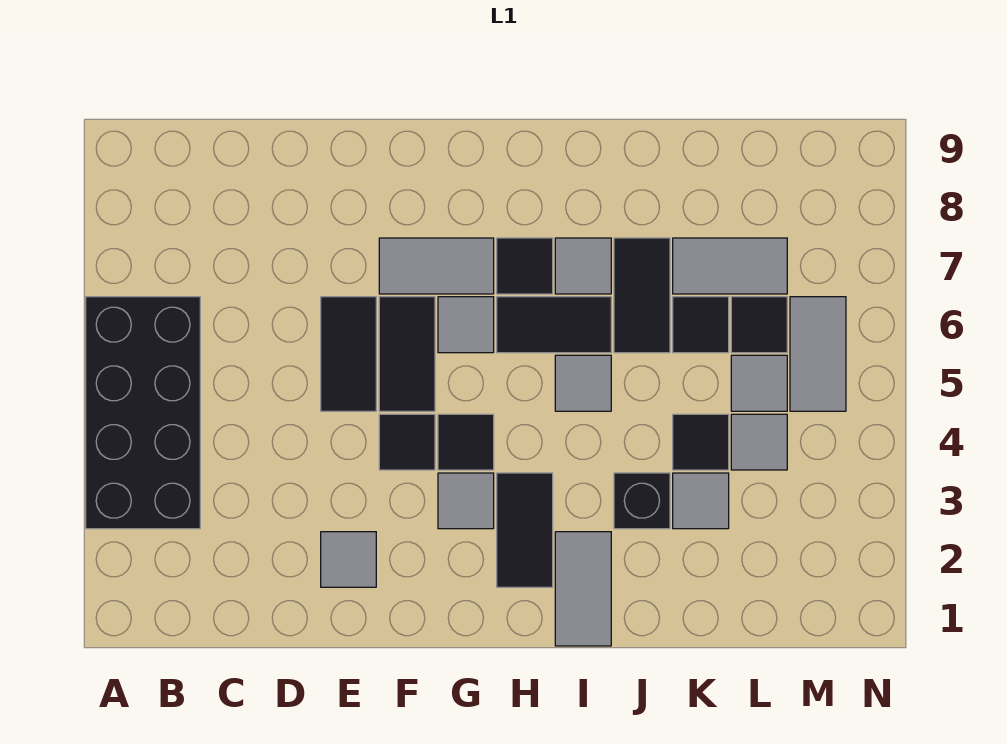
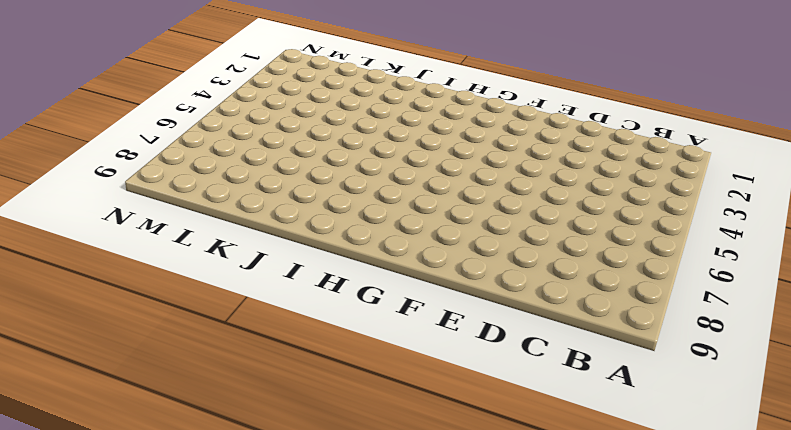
none -> black 2x4 brick [86,297,200,529]
none -> grey 1x1 tile [321,532,376,587]
none -> black 1x2 tile [321,297,376,411]

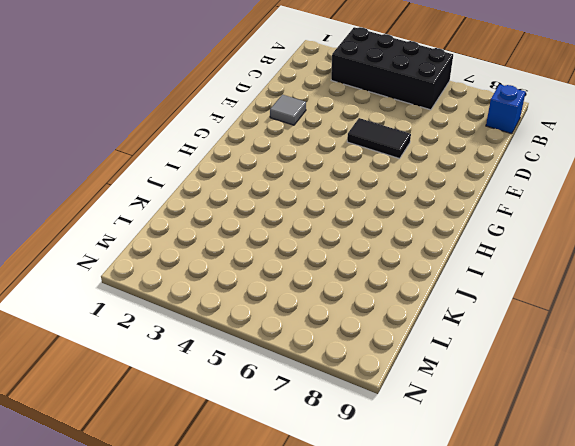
blue 1x1 brick [486,84,526,134] -> none
none -> black 1x1 tile [379,414,435,470]
none -> black 1x2 tile [379,297,435,411]
none -> grey 1x2 tile [379,238,494,294]

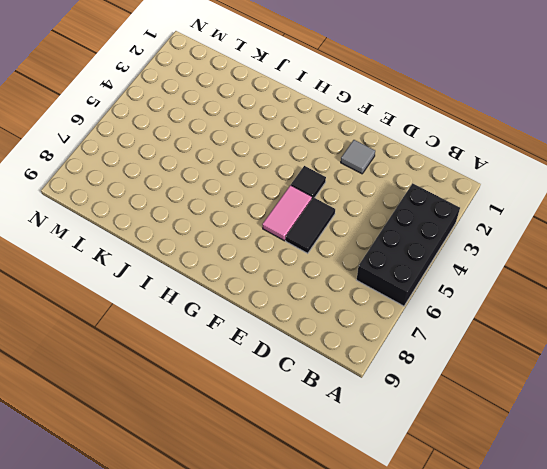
pink 1x2 tile [262,185,312,241] -> black 1x2 tile [379,297,435,411]
none -> grey 1x2 tile [379,238,494,294]
none -> grey 1x1 tile [438,473,494,529]
none -> black 1x1 tile [438,414,494,470]

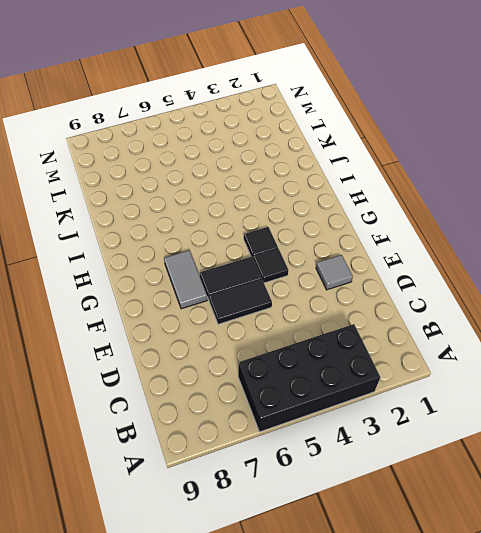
none -> grey 1x1 tile [438,473,494,529]
none -> grey 1x1 tile [438,297,494,353]
none -> black 1x2 tile [497,473,553,587]

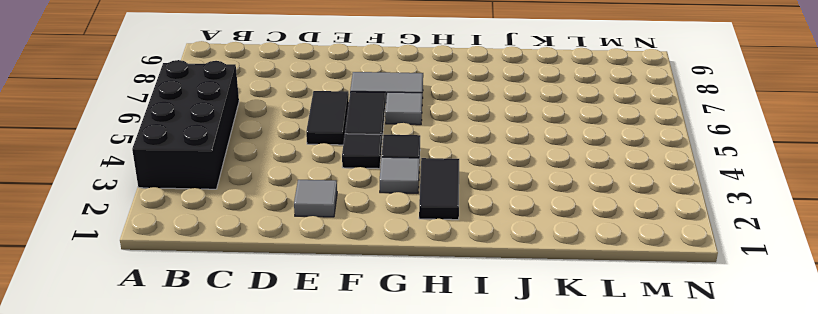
none -> black 1x2 tile [497,297,611,353]
none -> black 1x1 tile [497,238,553,294]
none -> grey 1x2 tile [555,532,611,646]

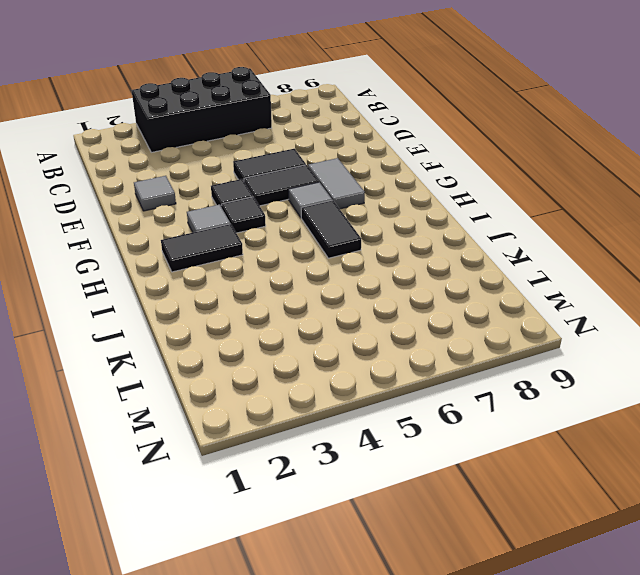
none -> black 1x1 tile [497,238,553,294]
none -> grey 1x2 tile [555,532,611,646]
none -> grey 1x1 tile [555,355,611,411]

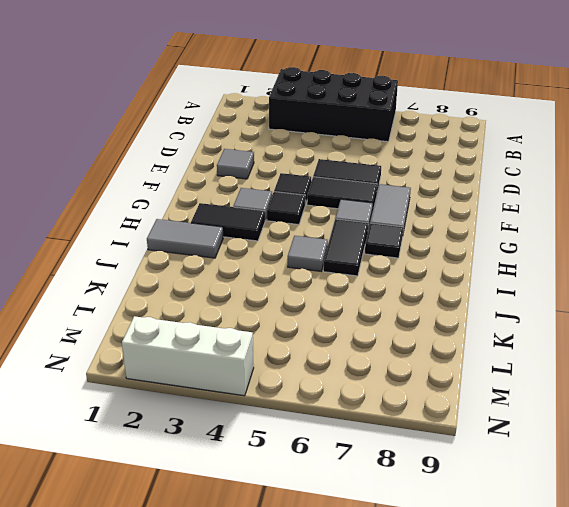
white 1x3 brick [122,316,254,396] -> none
none -> grey 1x1 tile [555,238,611,294]
none -> black 1x1 brick [614,473,670,529]
none -> black 1x2 tile [614,238,670,353]

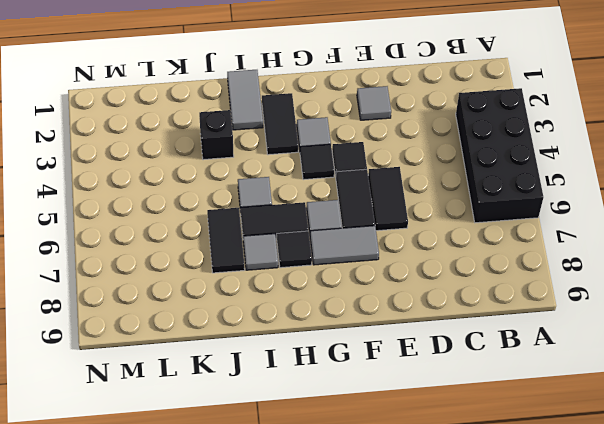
none -> grey 1x1 tile [673,473,729,529]
none -> black 1x1 tile [673,414,729,470]
none -> black 1x1 tile [673,297,729,353]

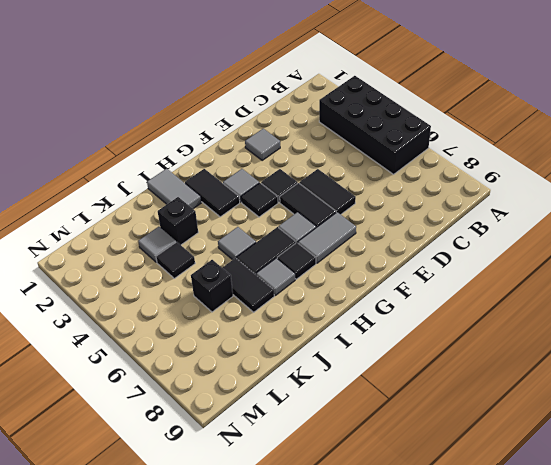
black 1x1 brick [191,260,233,312] -> black 1x1 tile [673,297,729,353]
none -> grey 1x2 tile [673,238,787,294]
none -> grey 1x1 tile [731,414,787,470]
none -> grey 1x1 tile [731,355,787,411]

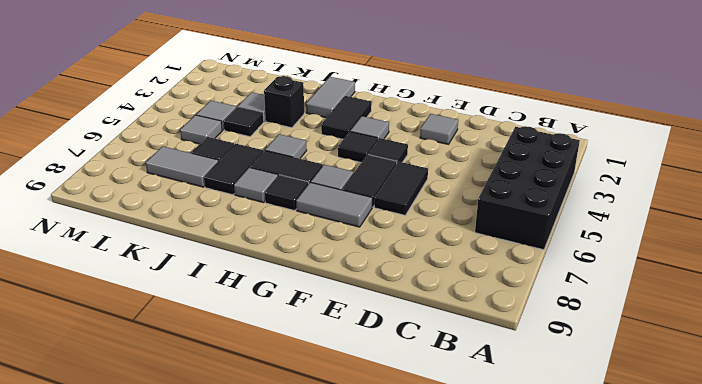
none -> black 1x1 tile [731,297,787,353]
none -> grey 1x2 tile [790,297,846,411]

